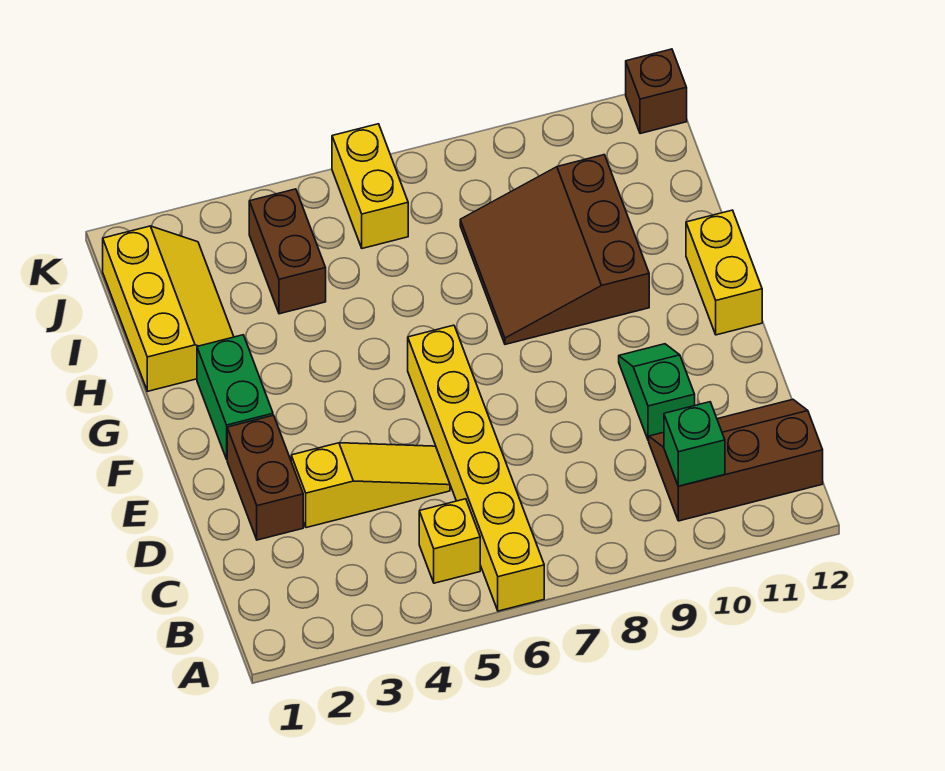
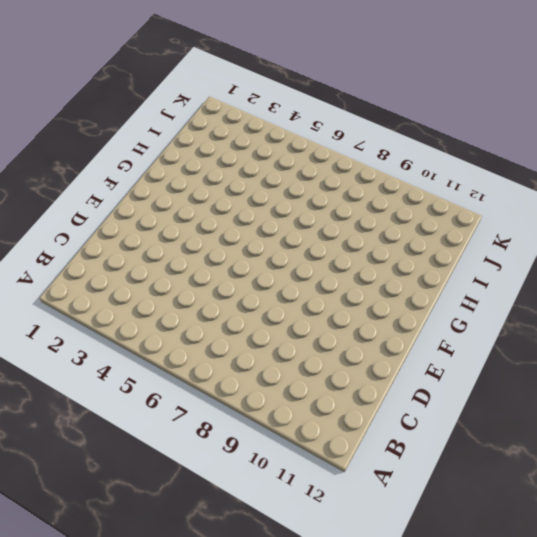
none -> yellow 1x6 brick [408,325,544,611]
none -> yellow 1x1 brick [419,499,480,583]
none -> brown 2x3 slope [649,400,823,521]

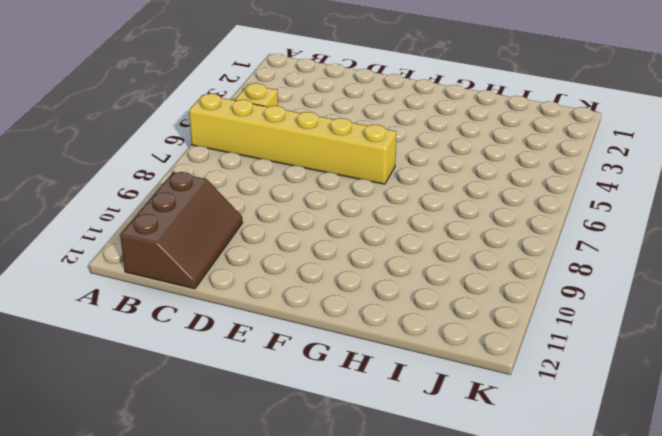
none -> brown 1x2 brick [227,415,303,540]
none -> yellow 1x3 slope [291,443,450,528]
none -> green 1x2 slope [619,344,695,440]

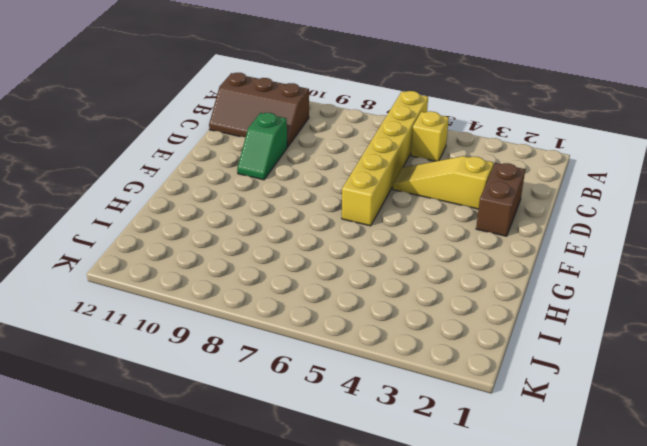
none -> green 1x2 brick [197,335,273,459]
none -> yellow 1x2 brick [686,210,762,335]
none -> brown 3x3 slope [460,155,649,344]

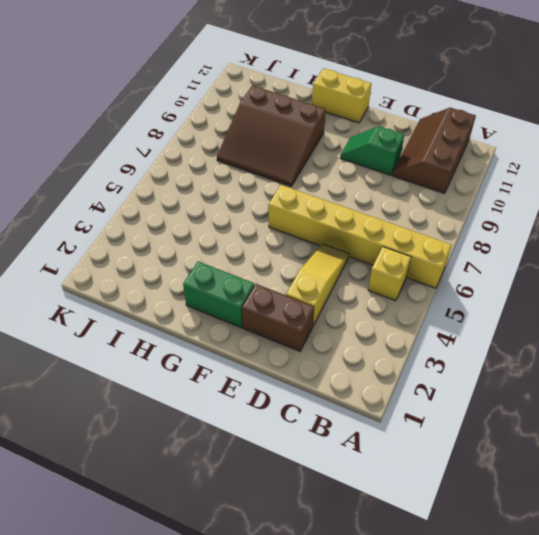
none -> yellow 2x3 slope [103,226,234,391]
none -> brown 1x2 brick [249,189,326,314]
none -> yellow 1x2 brick [332,124,408,248]

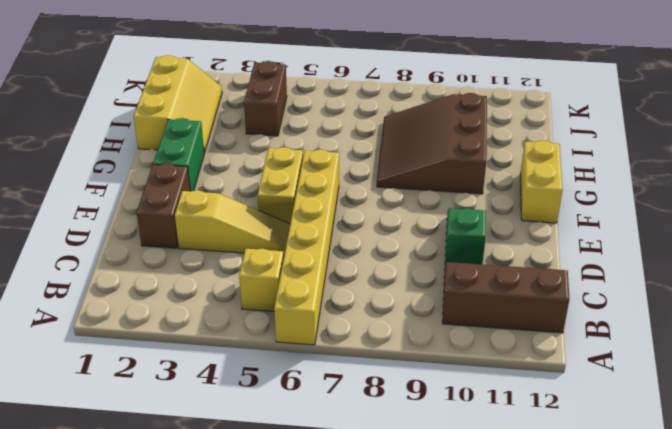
yellow 1x2 brick [258,147,303,224] -> yellow 1x2 brick moved to [332,124,408,248]
none -> brown 1x1 brick [626,49,687,134]
none -> green 1x1 brick [664,402,725,486]

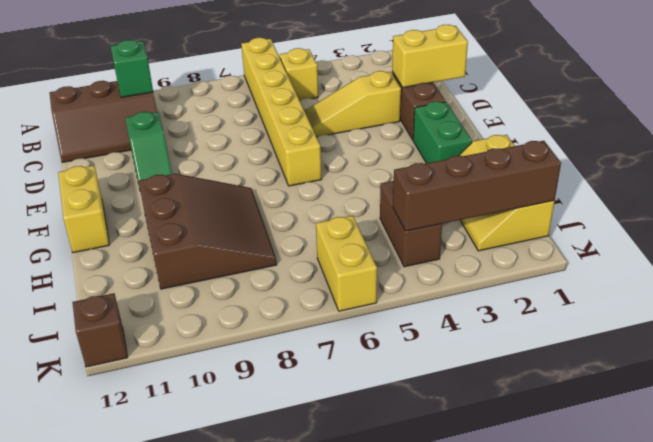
yellow 1x2 brick [392,25,468,88] -> none
brown 1x4 brick [393,141,561,231] -> none

